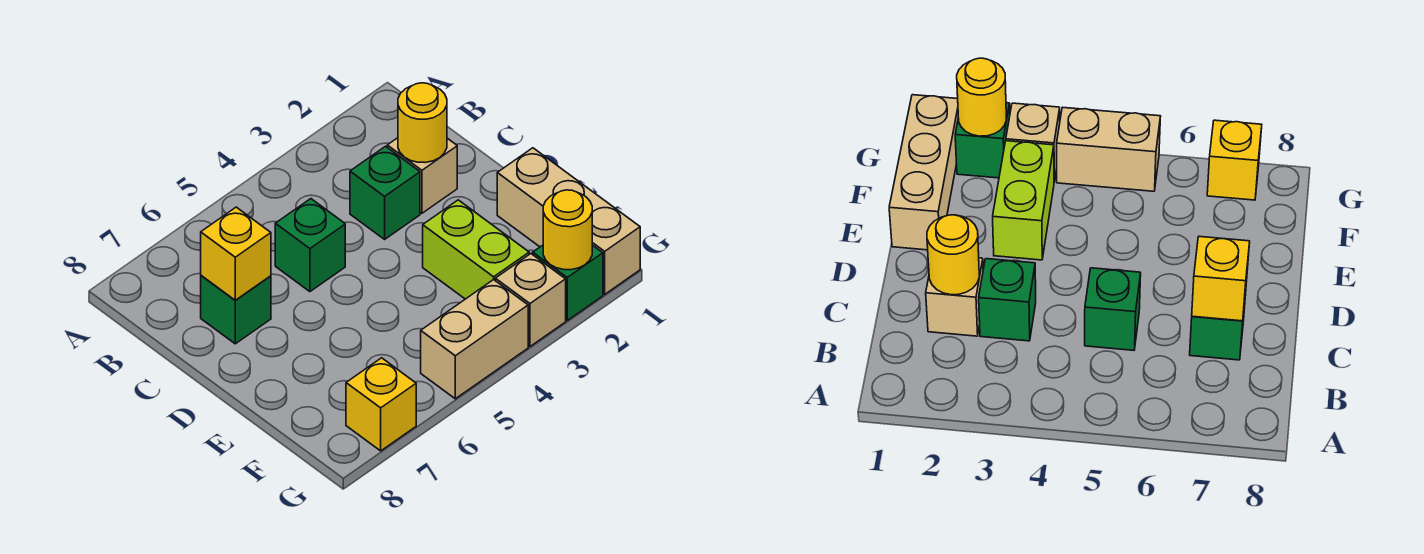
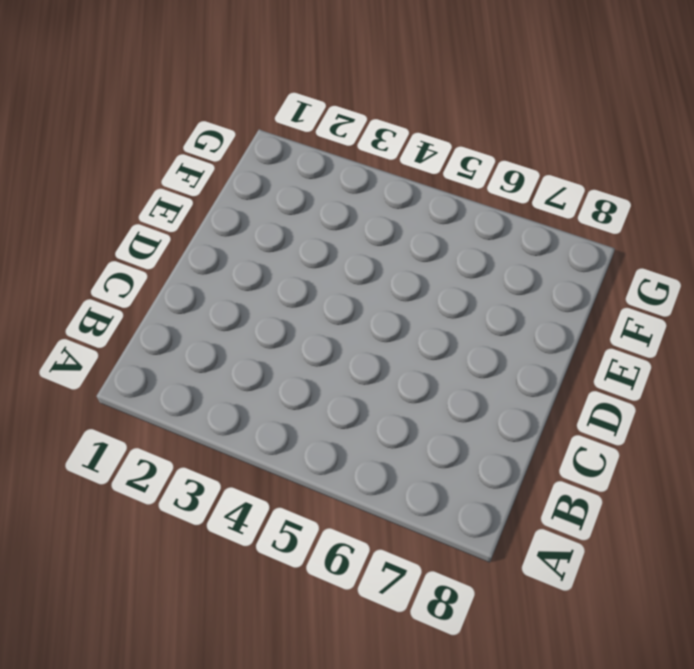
none -> tan 1x1 brick [387,138,457,213]
none -> green 1x1 brick [350,146,420,239]
none -> green 1x1 brick [275,199,345,292]

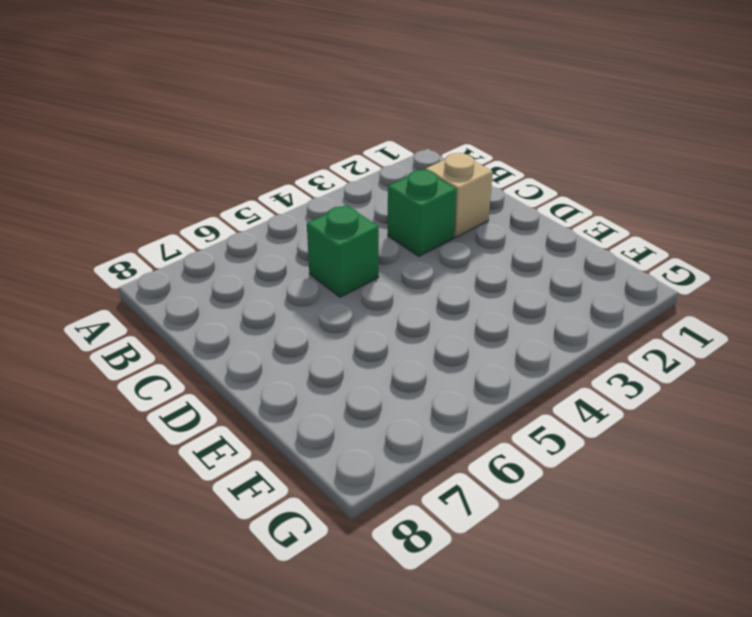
none -> green 1x1 brick [201,276,271,344]
none -> tan 1x3 brick [497,148,640,294]
none -> lime 1x2 brick [423,200,529,299]

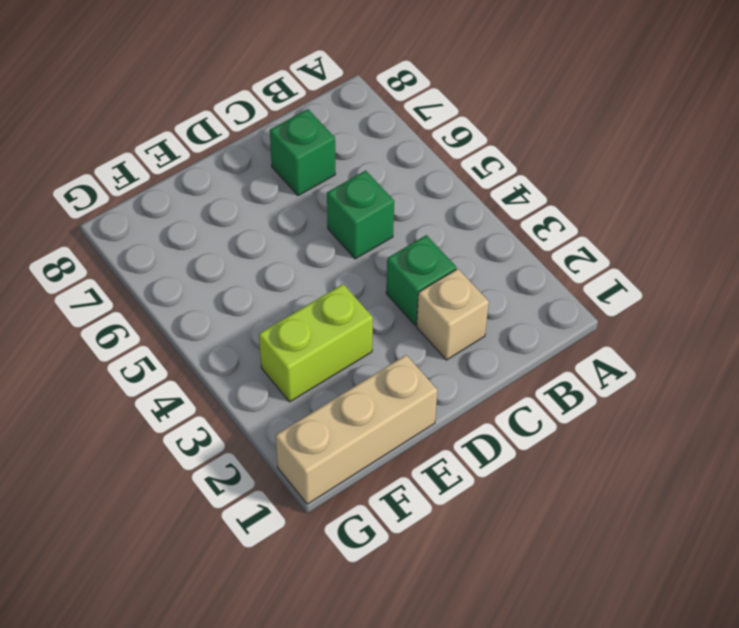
none -> green 1x1 brick [533,245,603,320]
none -> tan 1x1 brick [495,254,566,346]
none -> tan 1x2 brick [421,280,528,399]

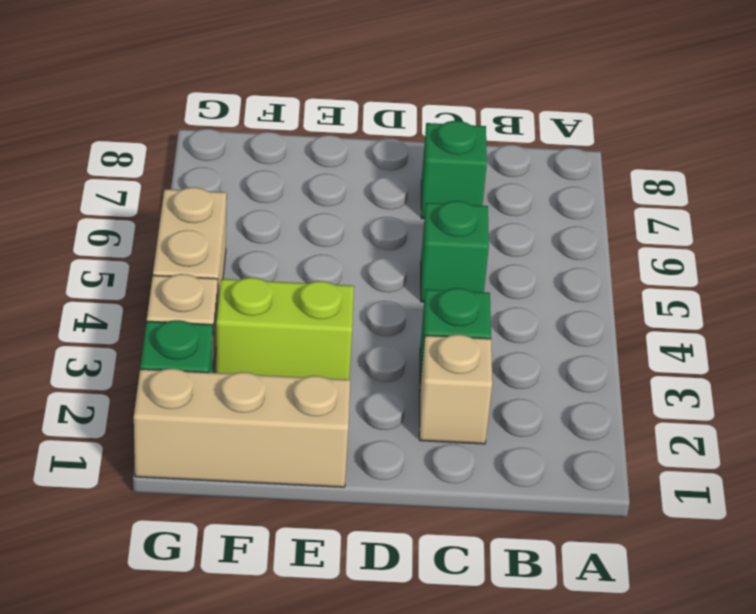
none -> yellow 1x1 brick [346,358,416,451]
none -> yellow 1x1 round brick [398,83,447,163]
none -> yellow 1x1 brick [201,207,271,300]

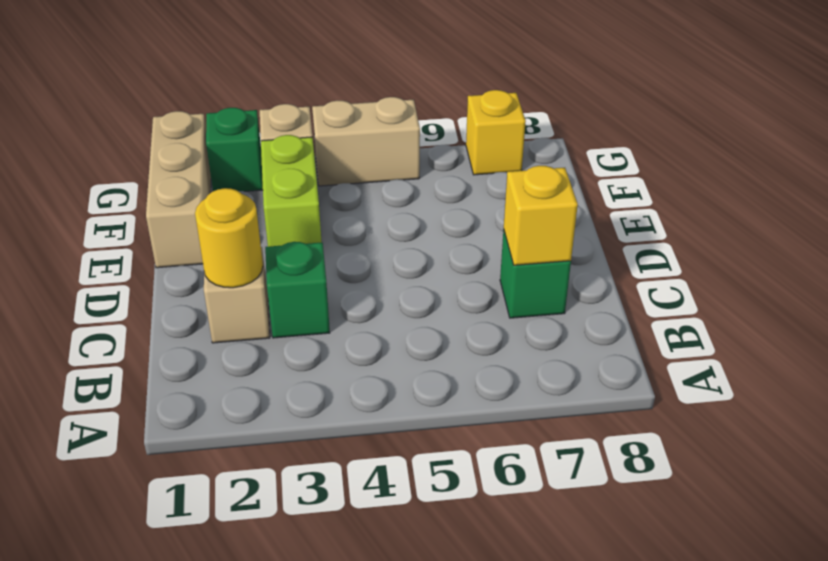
none -> green 1x1 brick [275,199,345,292]
none -> yellow 1x1 round brick [543,190,592,270]

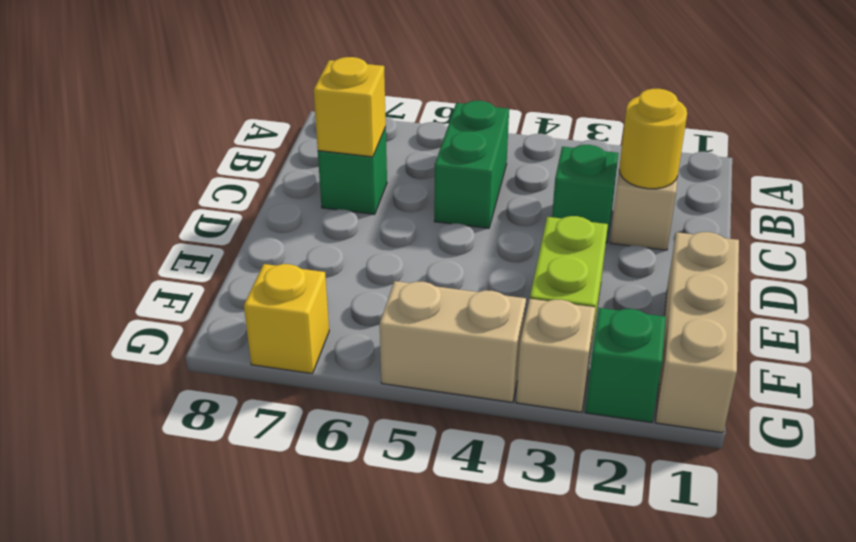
green 1x2 brick [434,101,509,228] -> green 1x1 brick [275,199,345,292]
none -> yellow 1x1 round brick [543,190,592,270]

